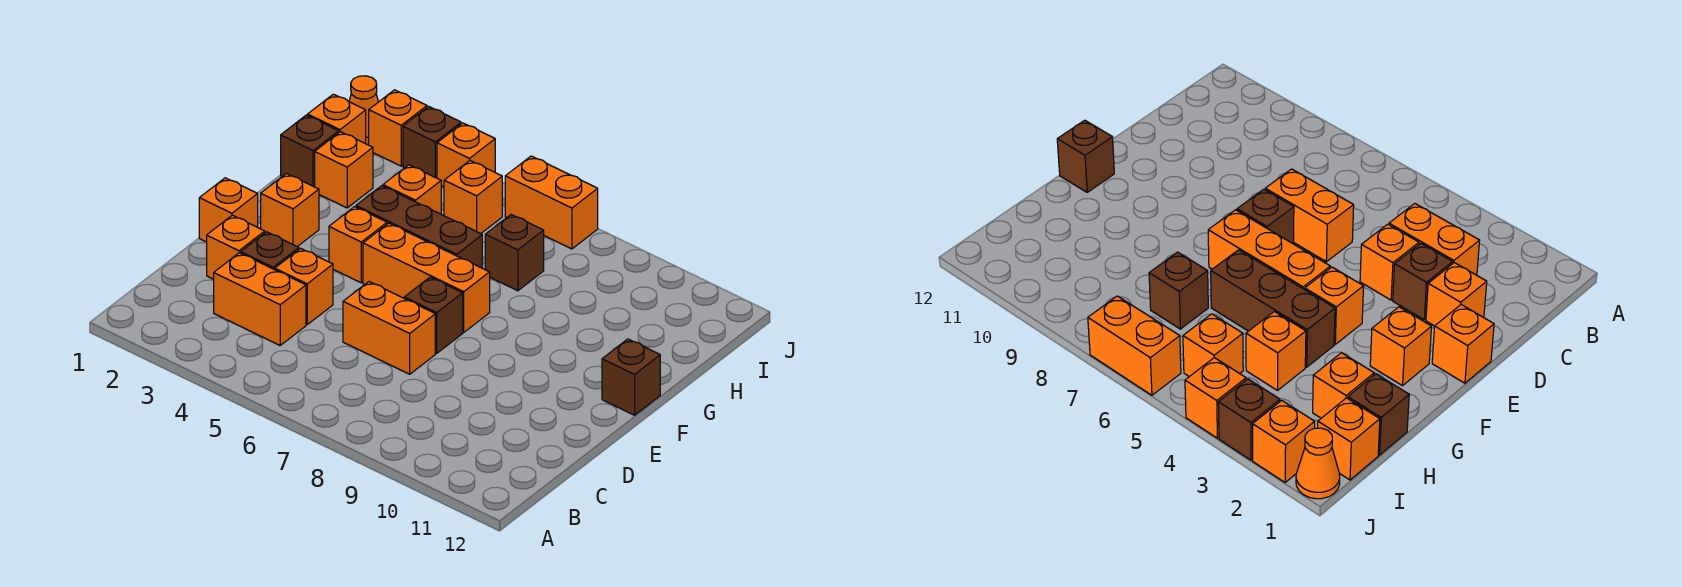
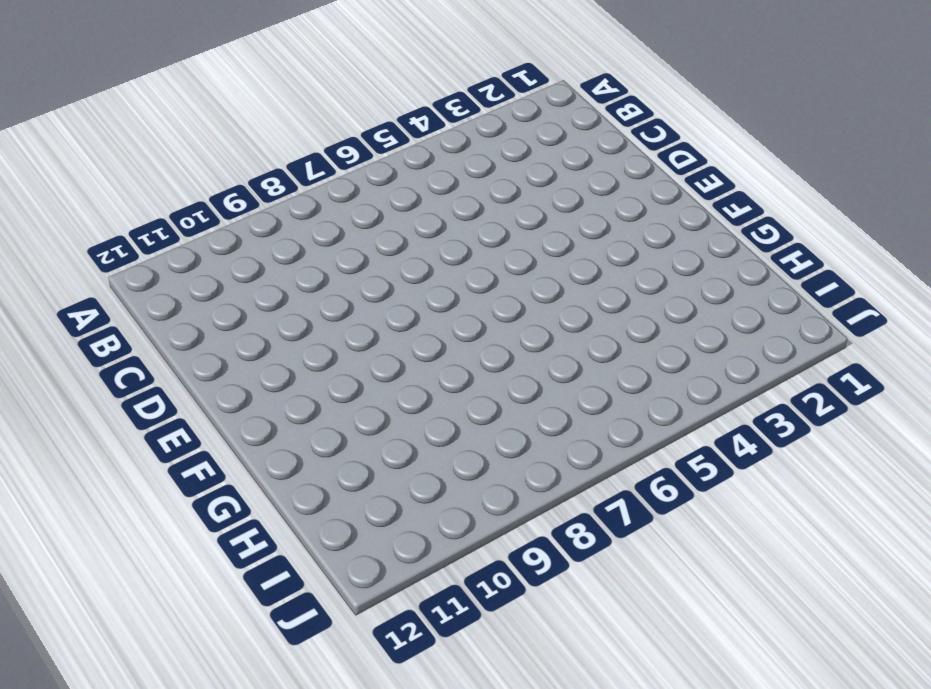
none -> orange 1x2 brick [214,253,306,345]
none -> orange 1x1 brick [207,215,265,279]
none -> brown 1x1 brick [241,232,299,270]

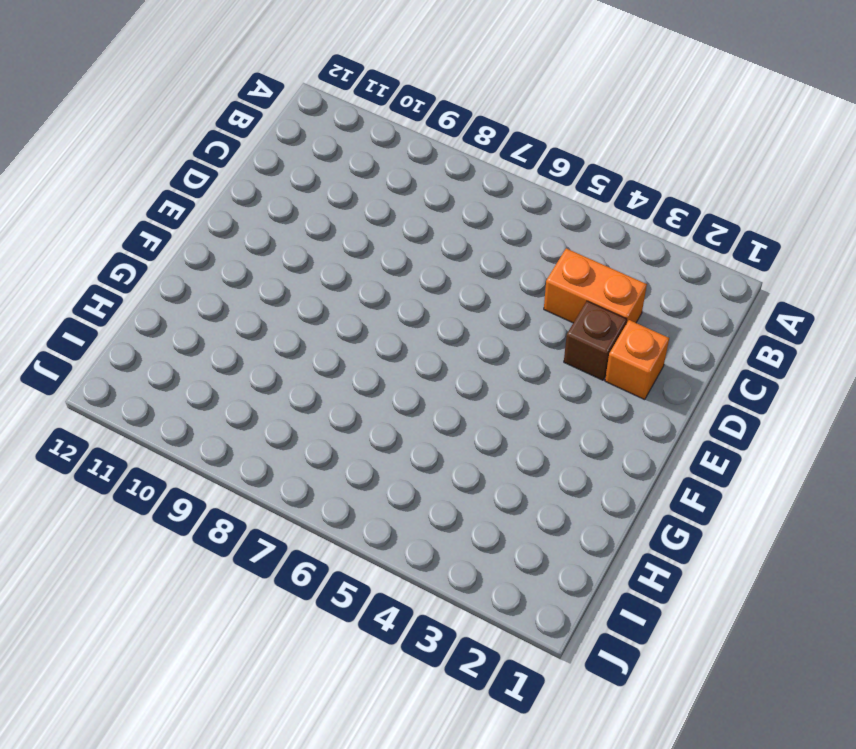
none -> orange 1x1 brick [275,248,333,324]
none -> orange 1x2 brick [343,282,435,374]
none -> orange 1x1 brick [199,178,258,242]

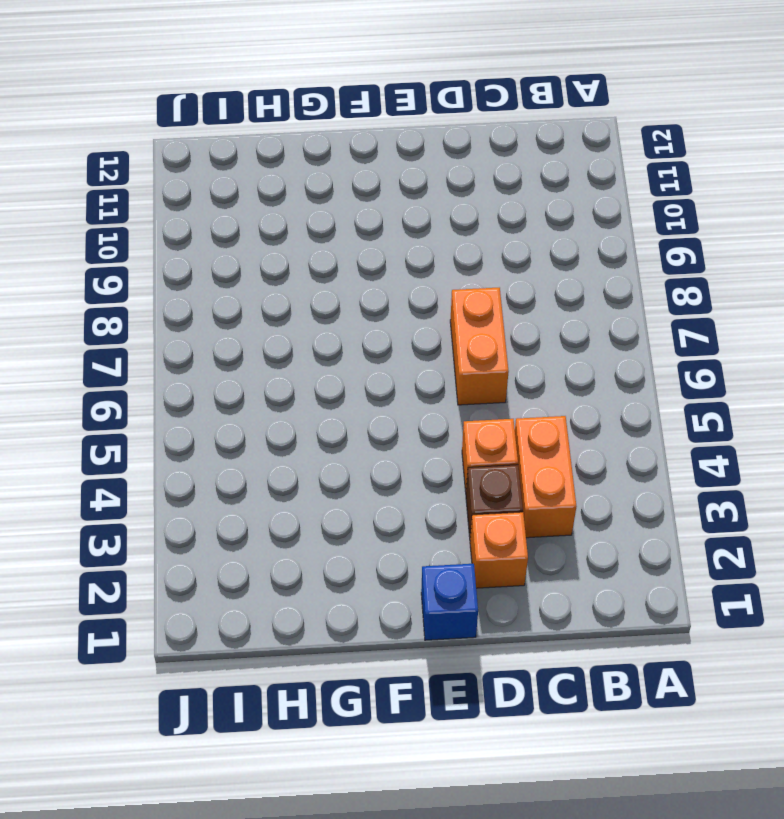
blue 1x1 brick [421,564,478,640] -> orange 1x1 brick [199,178,258,242]
none -> brown 1x1 brick [404,277,463,353]
none -> orange 1x1 brick [261,173,319,247]
none -> orange 1x1 brick [329,207,387,283]

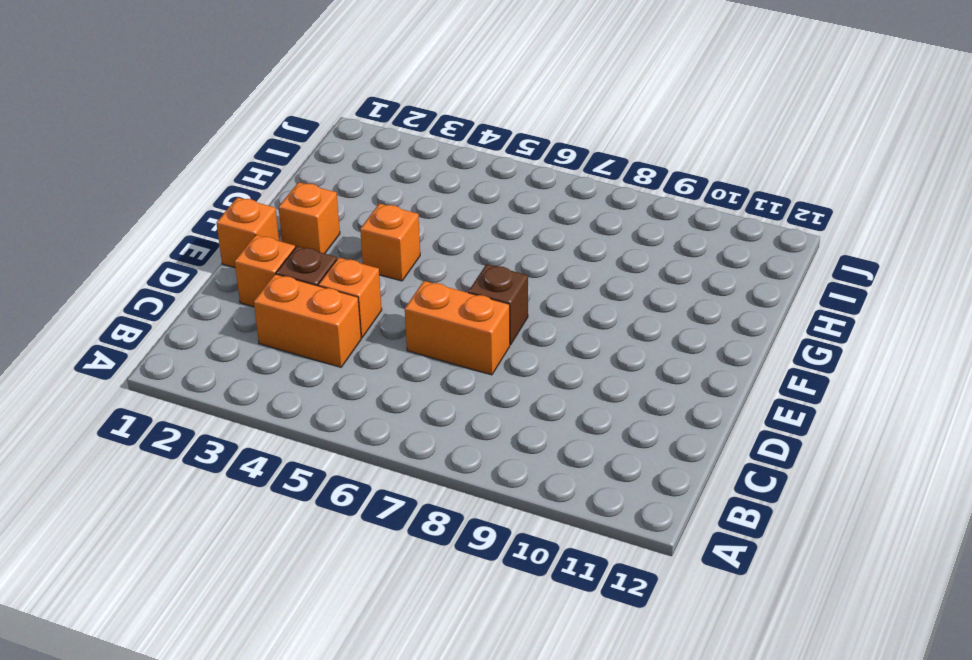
none -> orange 1x3 brick [363,223,490,332]
none -> brown 1x1 brick [602,339,660,415]
none -> brown 1x3 brick [356,186,482,268]

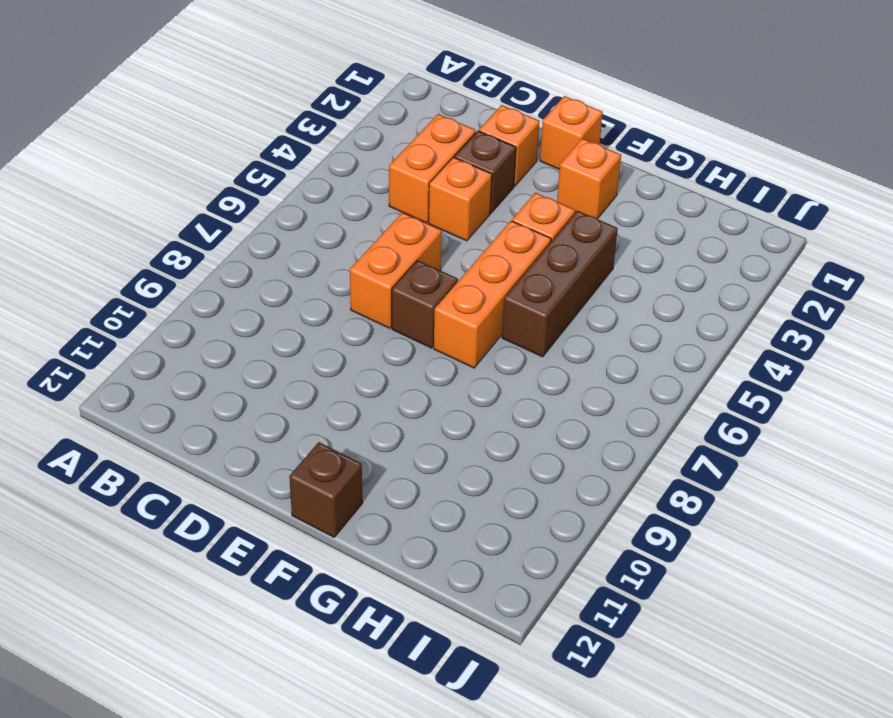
none -> brown 1x1 brick [281,115,339,187]
none -> orange 1x1 brick [315,132,373,208]
none -> orange 1x1 brick [383,165,441,214]

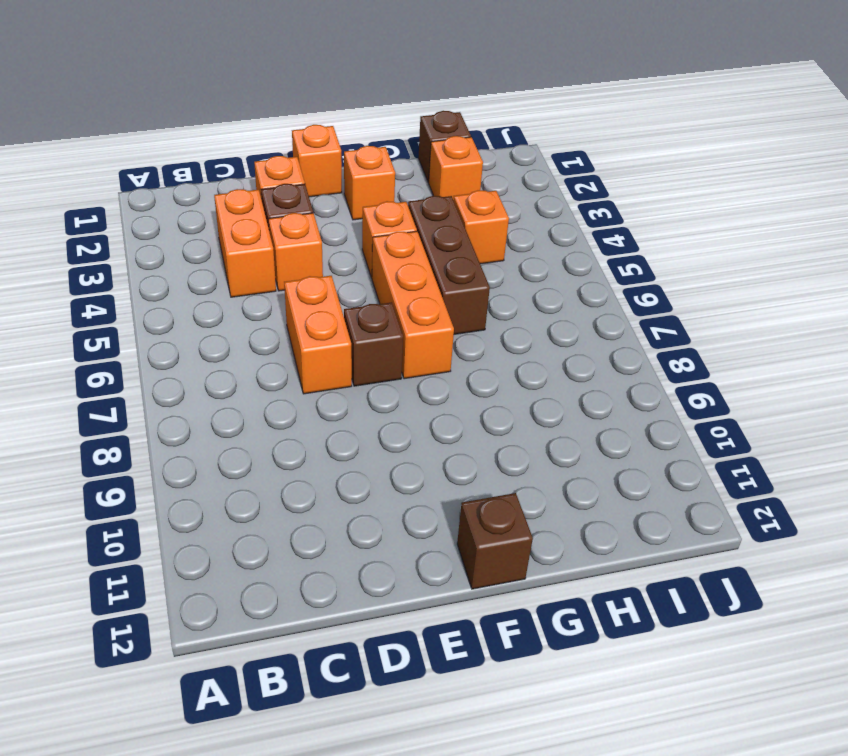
none -> brown 1x1 brick [485,215,544,291]
none -> orange 1x1 brick [308,94,366,144]
none -> orange 1x1 brick [444,161,502,233]

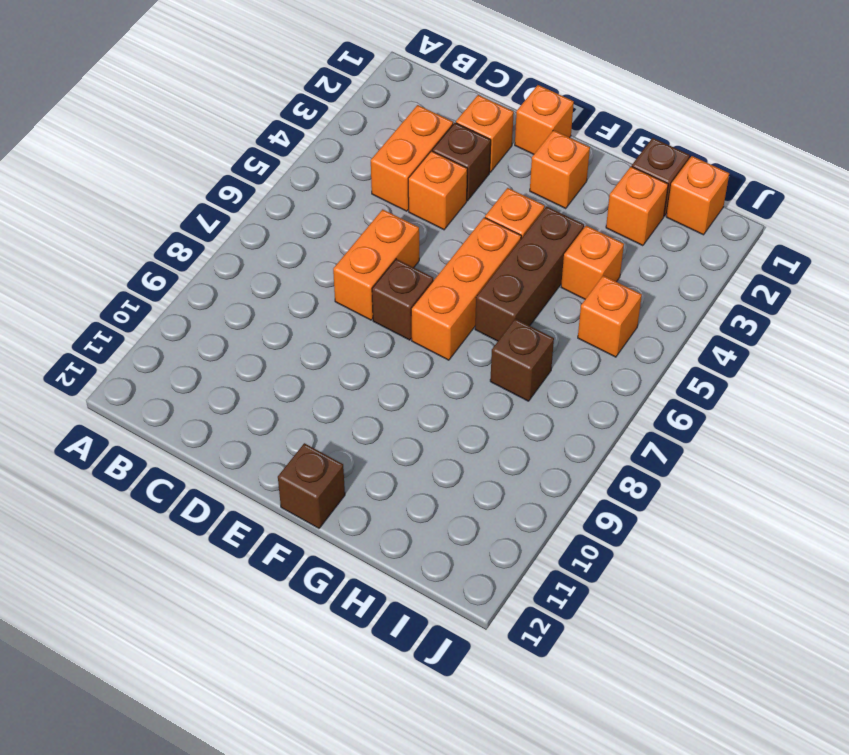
none -> orange 1x1 cone [349,76,378,144]
none -> orange 1x1 brick [369,90,427,166]
none -> brown 1x1 brick [403,106,461,178]

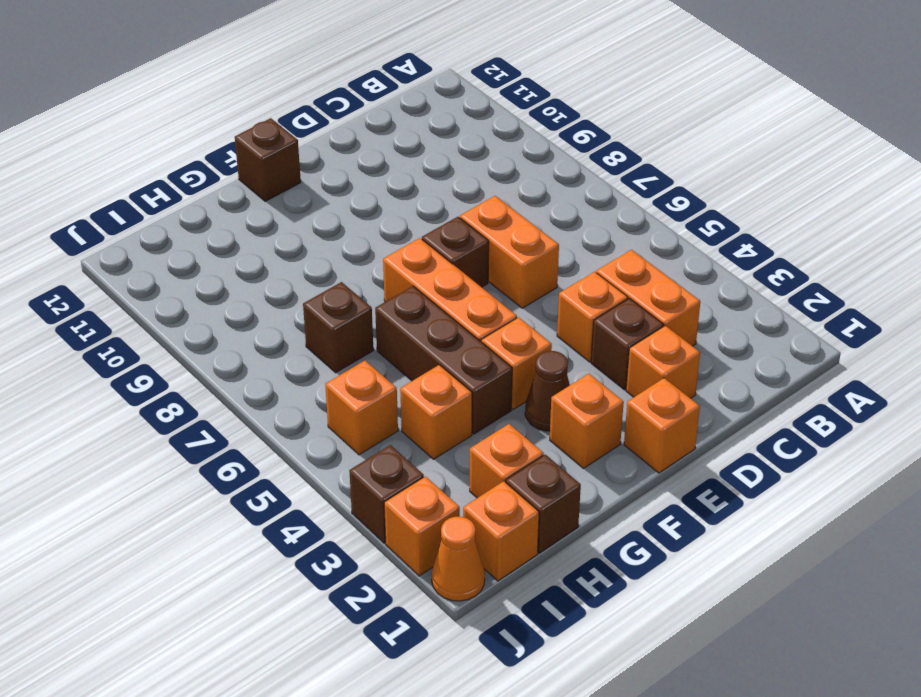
brown 1x1 cone [525,351,570,431] -> none
none -> orange 1x1 brick [437,123,495,187]
none -> orange 1x2 brick [505,156,598,249]

